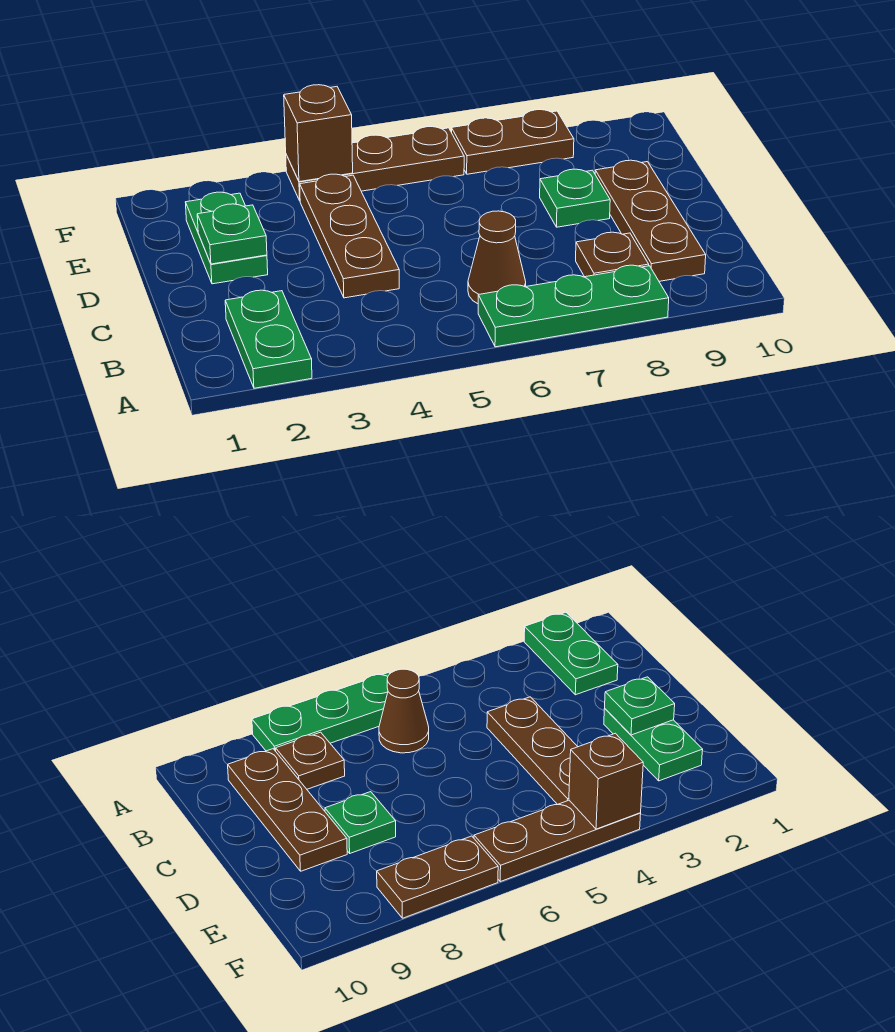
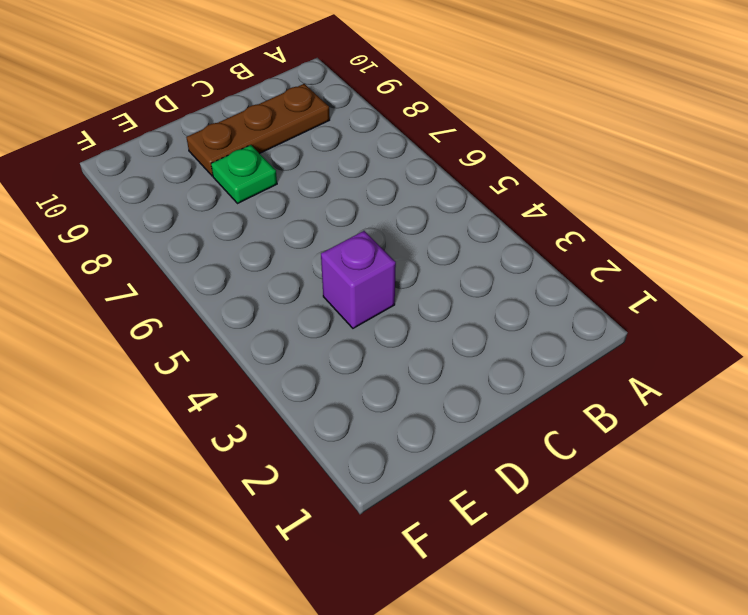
purple 1x1 brick [321,231,396,328] -> brown 1x3 plate [300,174,399,298]
none -> green 1x2 plate [225,290,312,388]
none -> green 1x3 plate [478,265,669,347]
none -> brown 1x1 cone [468,211,526,304]

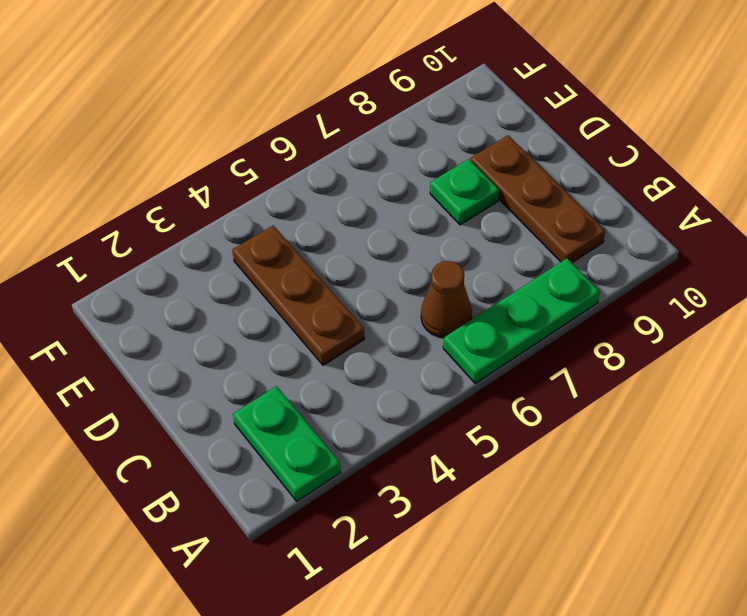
none -> brown 1x1 plate [576,232,649,277]
none -> green 1x2 plate [186,192,268,284]
none -> brown 1x3 plate [286,127,464,201]

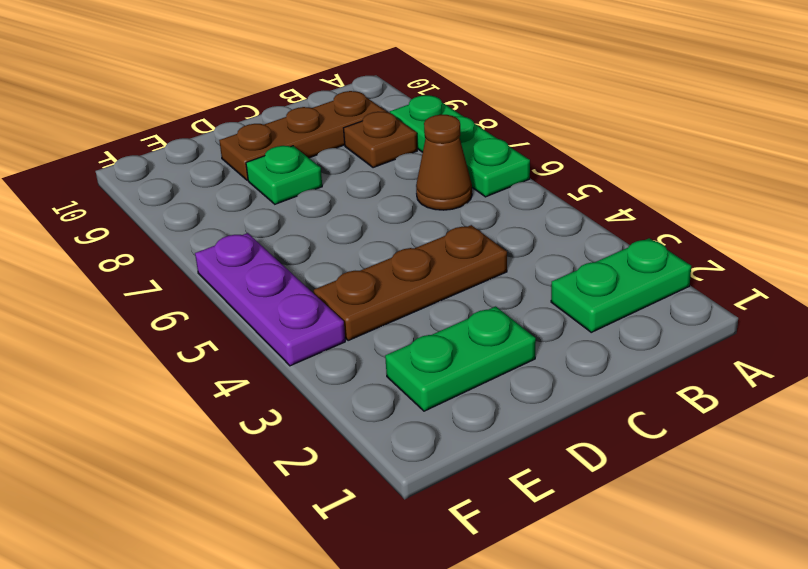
purple 1x3 plate [195,233,345,366] -> brown 1x3 plate [286,127,464,201]
none -> brown 1x2 plate [452,110,574,174]
none -> green 1x1 plate [197,204,267,264]
none -> brown 1x1 brick [284,85,353,182]

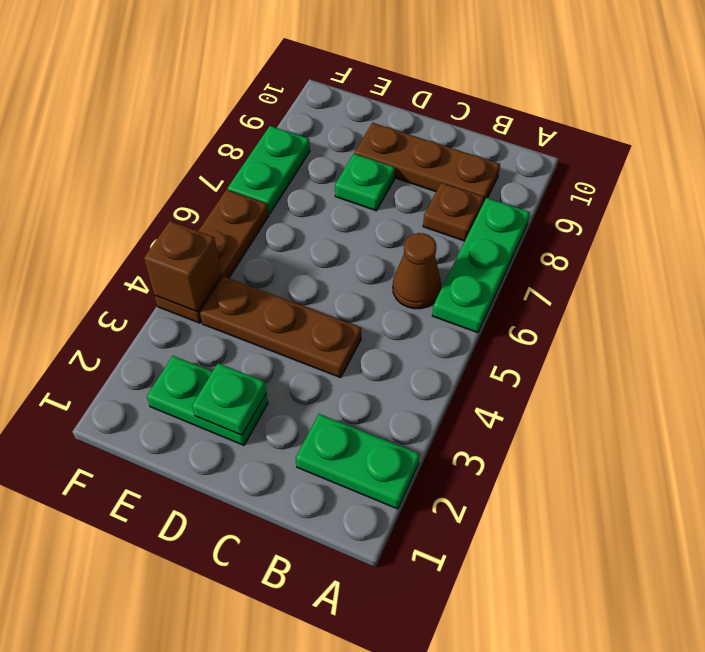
green 1x2 plate [228,126,310,214] -> brown 1x2 plate [452,110,574,174]

